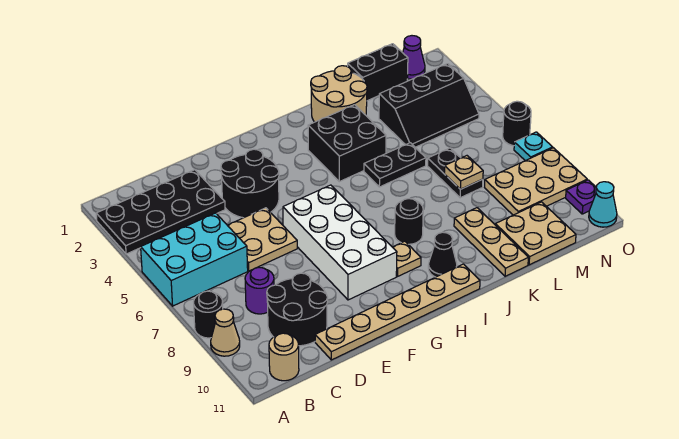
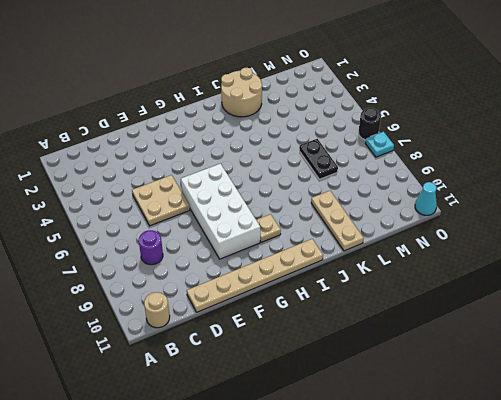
none -> black 2x4 plate [96,170,225,254]
none -> cyan 2x3 brick [141,213,248,306]
none -> black 1x1 round brick [194,291,223,338]

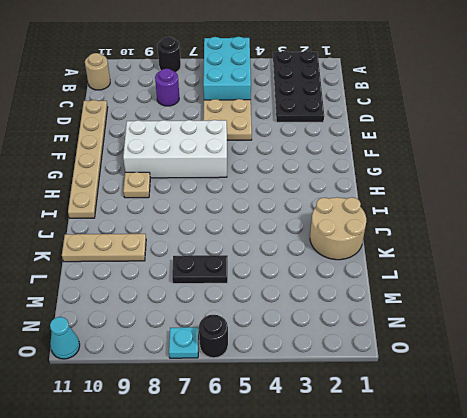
none -> tan 1x1 cone [211,309,240,356]
none -> black 2x2 round brick [267,273,328,346]
none -> black 2x2 round brick [221,149,279,218]

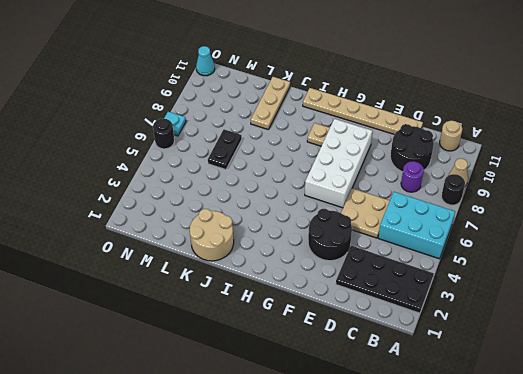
none -> black 2x2 brick [308,105,386,182]
none -> black 1x1 round brick [395,199,423,244]
none -> black 1x1 cone [428,232,457,277]

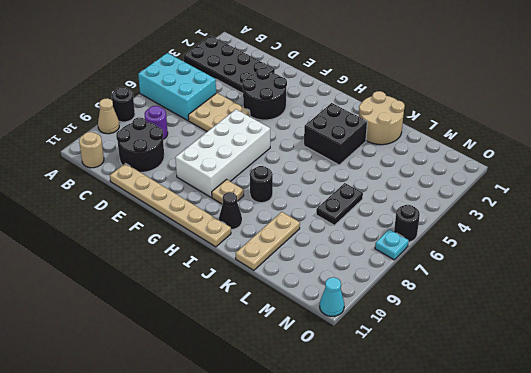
none -> black 1x2 plate [364,143,426,187]
none -> black 1x2 brick [348,44,408,101]
none -> black 2x3 slope [379,64,479,147]

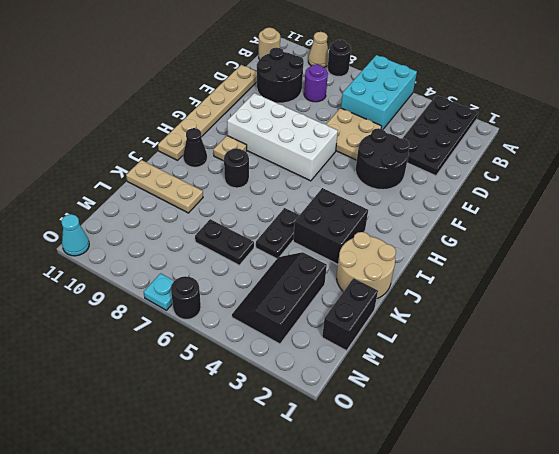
none -> tan 2x2 plate [495,202,576,265]
none -> tan 2x3 plate [485,148,587,215]
none -> purple 1x1 cone [403,36,425,79]

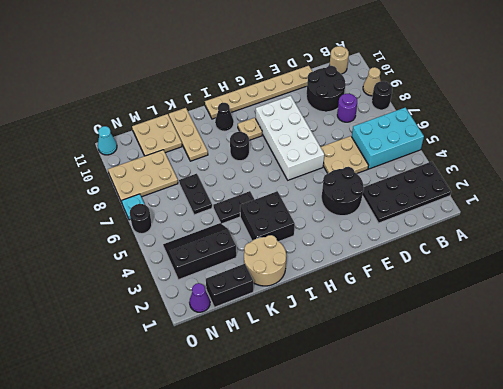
none -> purple 1x1 plate [566,180,596,214]
none -> tan 1x1 plate [444,156,483,189]

